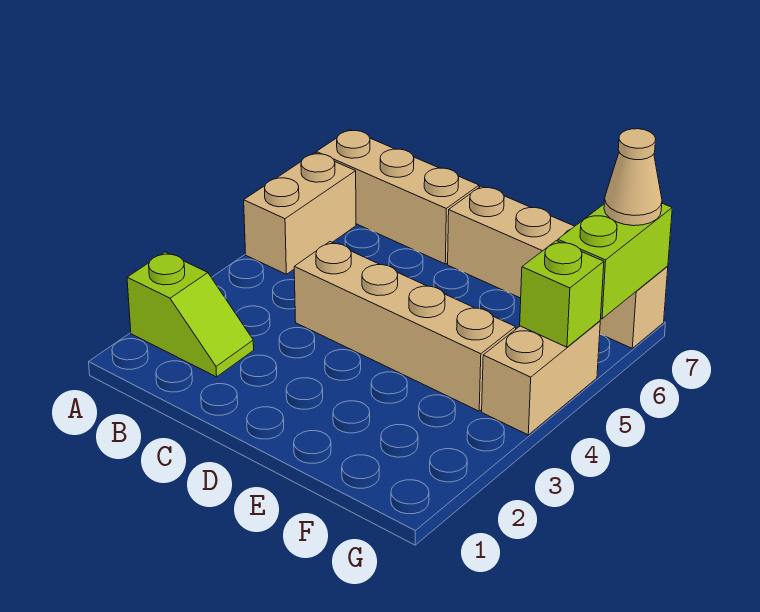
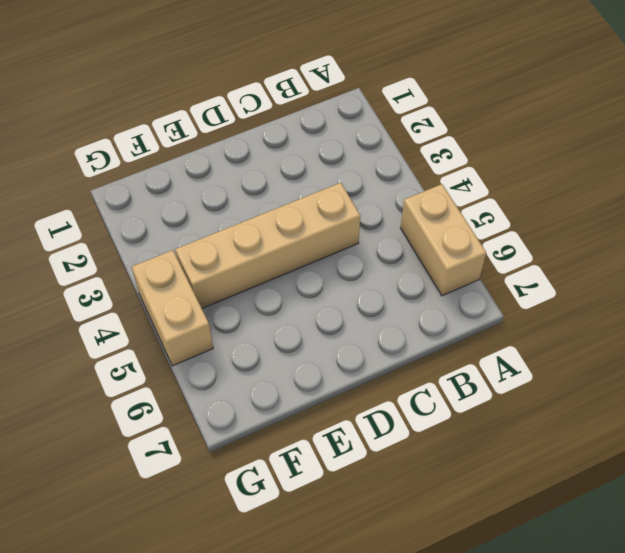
none -> lime 1x2 slope [127,252,254,377]
none -> tan 1x3 brick [316,129,479,264]

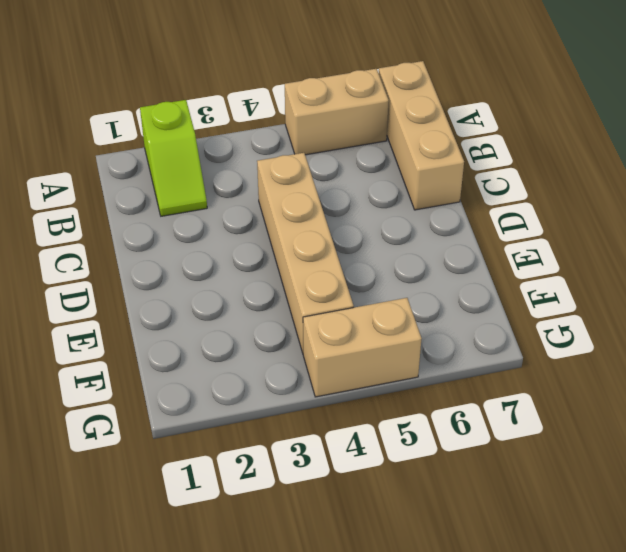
none -> tan 1x4 brick [448,186,668,348]
none -> lime 1x1 brick [520,241,604,347]

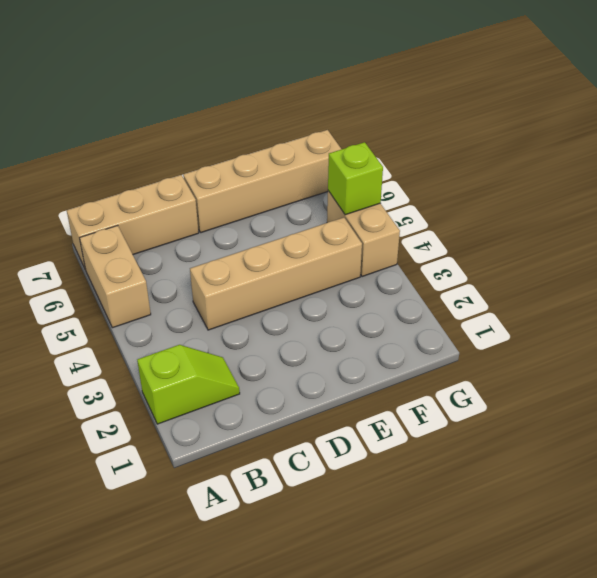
none -> lime 1x2 brick [558,203,672,319]
none -> tan 1x1 cone [604,129,662,226]

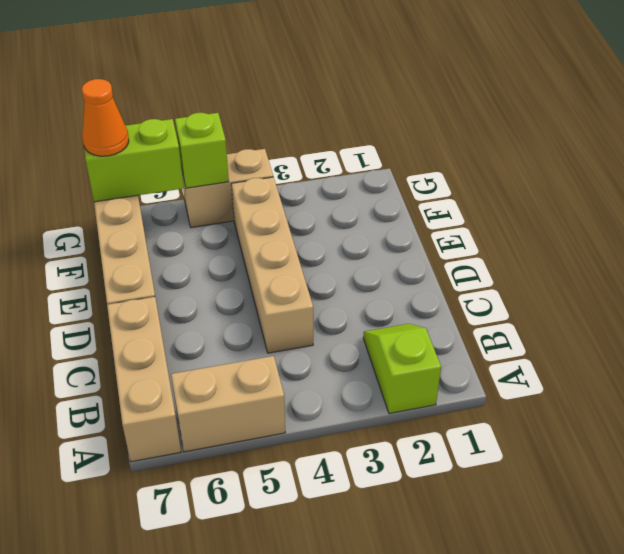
orange 1x1 cone [82,79,129,156] -> tan 1x1 cone [604,129,662,226]

